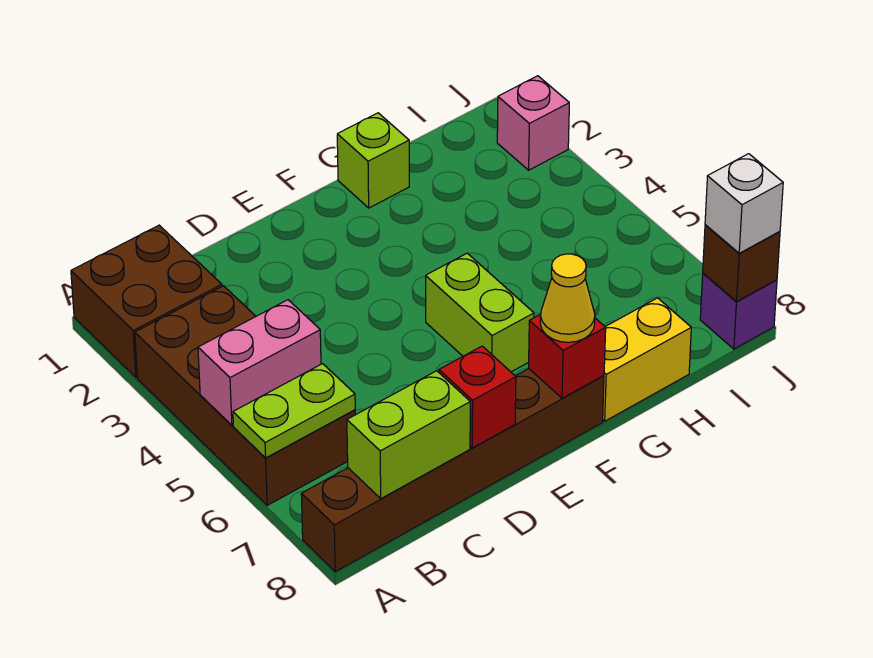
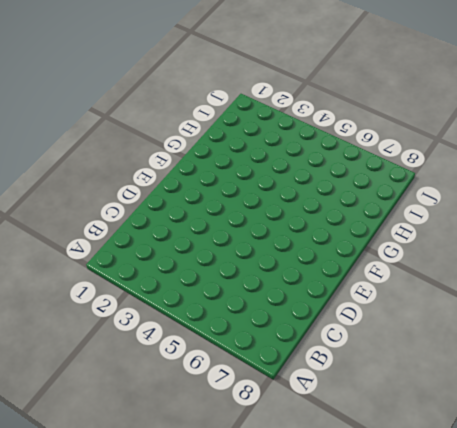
none -> brown 2x2 brick [71,225,222,377]
none -> brown 2x4 brick [135,286,355,505]
none -> brown 1x6 brick [301,369,604,572]

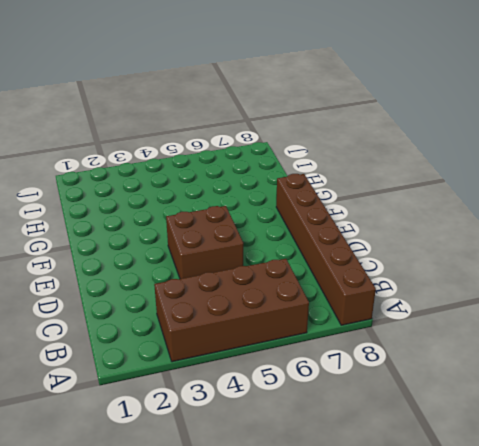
brown 2x2 brick [166,206,243,279] -> brown 2x2 brick moved to [71,225,222,377]
none -> lime 1x2 brick [426,253,534,372]
none -> lime 1x1 brick [337,113,409,208]
none -> yellow 1x2 brick [603,298,691,421]

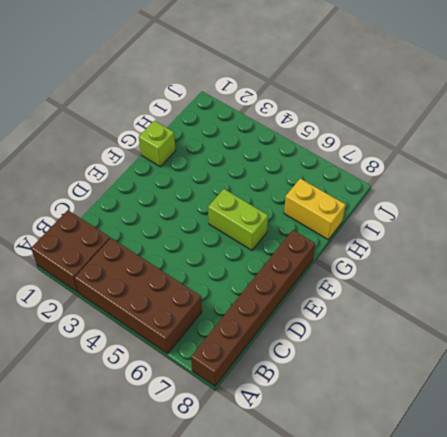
yellow 1x2 brick [284,179,346,240] -> yellow 1x2 brick turned to [603,298,691,421]
none -> pink 1x1 brick [497,76,569,170]
none -> purple 1x1 brick [700,273,777,349]
none -> pink 1x2 brick [198,300,321,425]

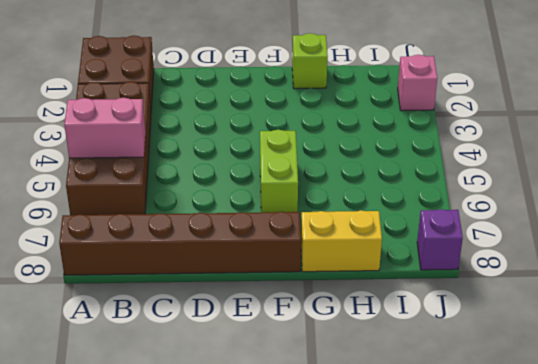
none -> lime 1x2 plate [233,364,355,458]
none -> lime 1x2 brick [347,371,470,499]
none -> red 1x1 brick [439,346,516,448]

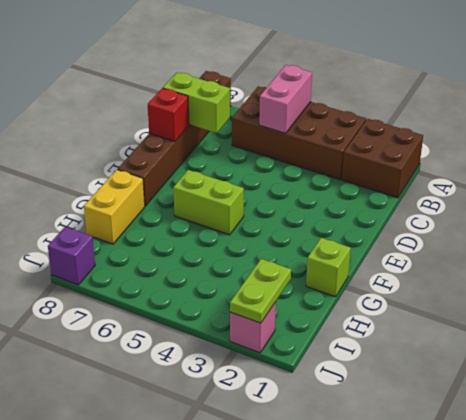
lime 1x2 brick [163,72,230,133] -> lime 1x2 brick turned to [347,371,470,499]
lime 1x2 plate [230,259,291,323] -> lime 1x2 plate moved to [233,364,355,458]
none -> red 1x1 brick [529,314,606,398]
none -> brown 1x1 brick [703,225,780,302]
none -> yellow 1x1 cone [540,254,595,342]

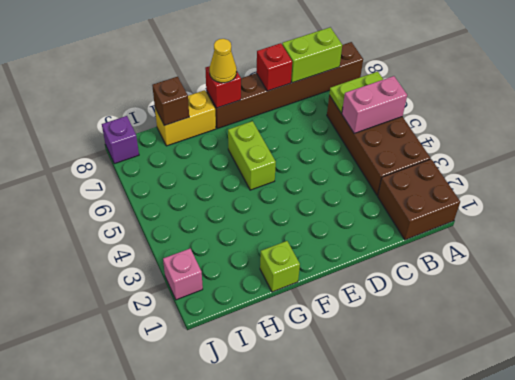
brown 1x1 brick [152,77,189,126] -> brown 1x1 brick moved to [703,225,780,302]
none -> white 1x1 brick [705,154,783,253]

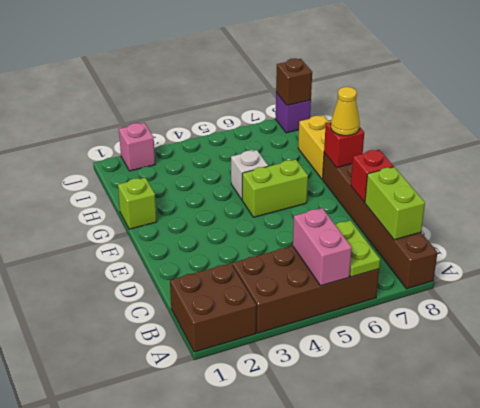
white 1x1 brick [231,150,268,200] -> white 1x1 brick moved to [705,154,783,253]

